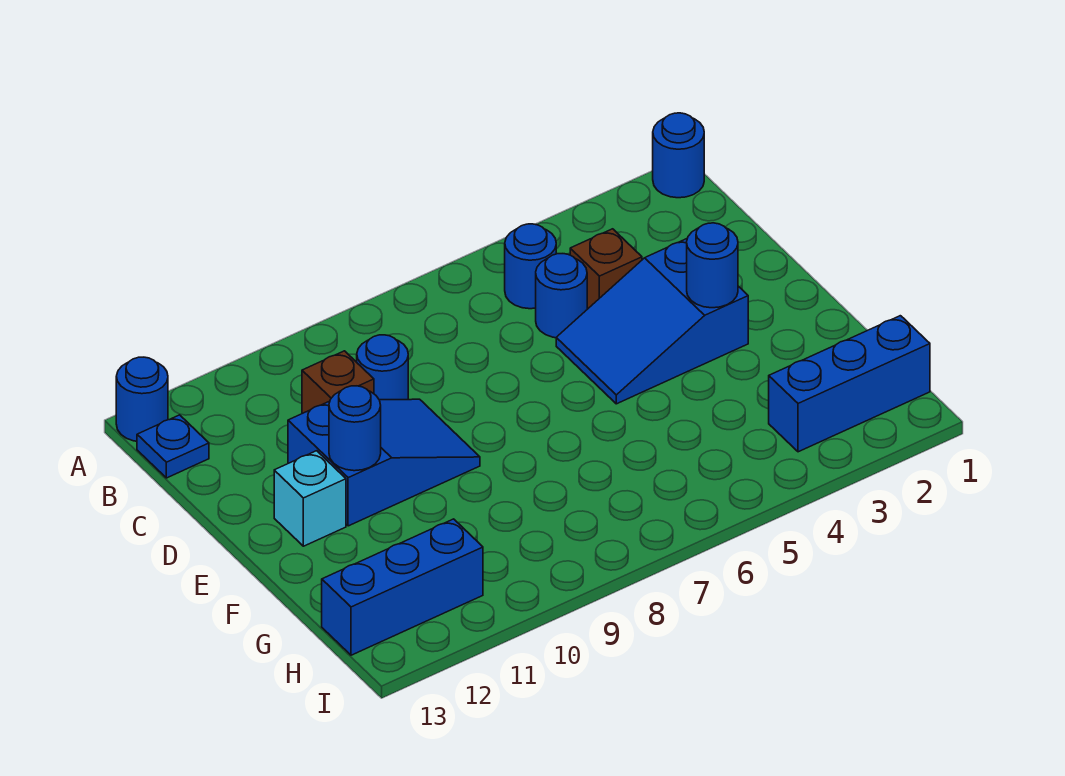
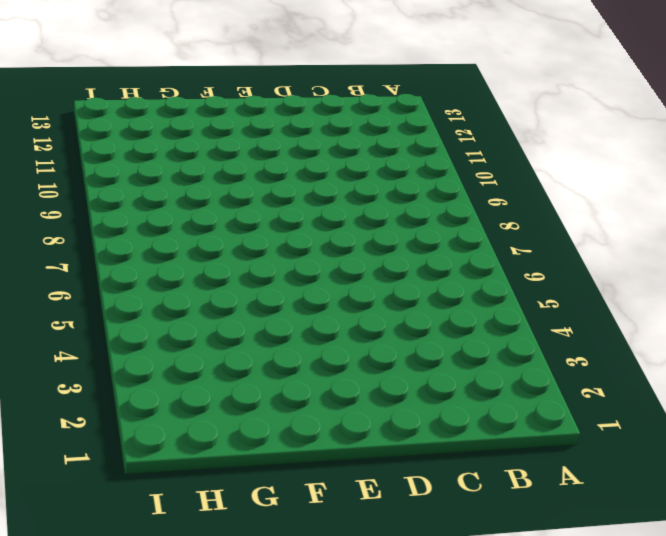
none -> blue 1x1 round brick [653,113,704,198]
none -> blue 1x1 round brick [116,357,168,441]
none -> blue 1x1 round brick [505,224,556,309]

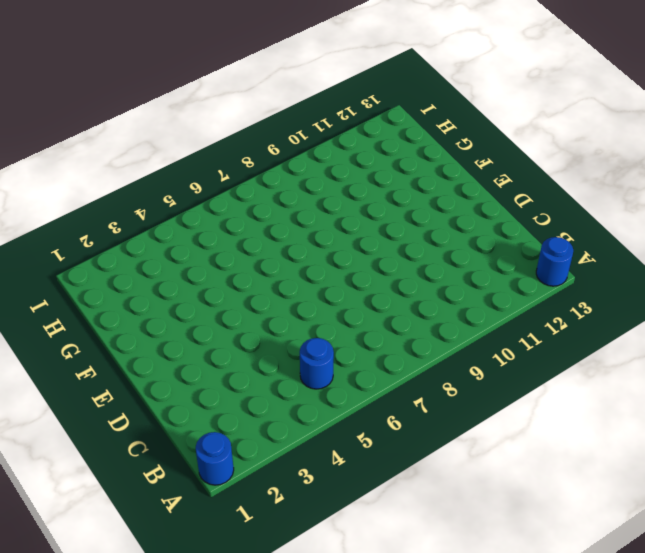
none -> blue 1x1 plate [137,415,209,478]
none -> brown 1x1 brick [570,229,642,309]
none -> blue 1x1 round brick [536,254,587,338]

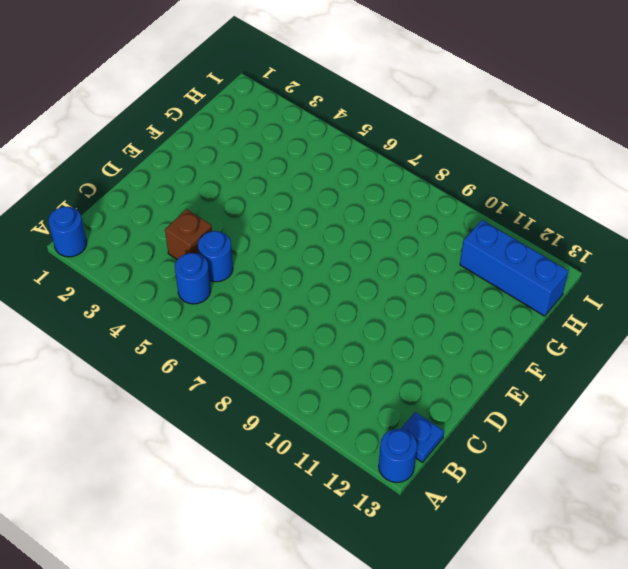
none -> blue 1x1 round brick [357,335,408,400]
none -> brown 1x1 brick [302,351,374,414]
none -> blue 2x3 slope [556,239,748,404]

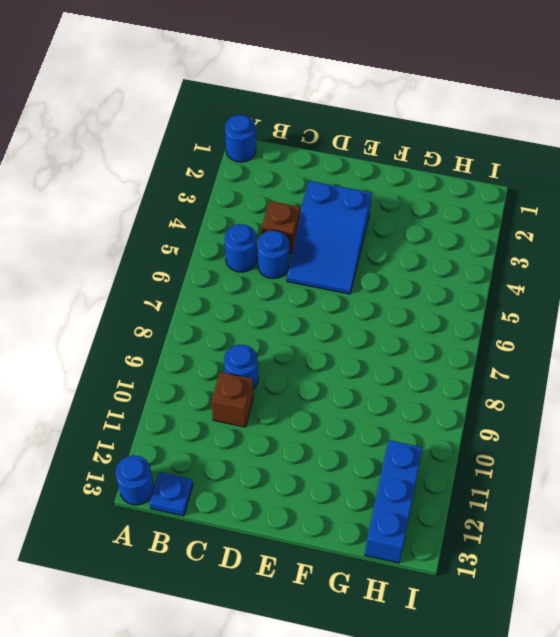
none -> blue 2x3 slope [288,399,480,526]
none -> cyan 1x1 brick [274,451,346,546]
none -> blue 1x3 brick [769,316,930,452]

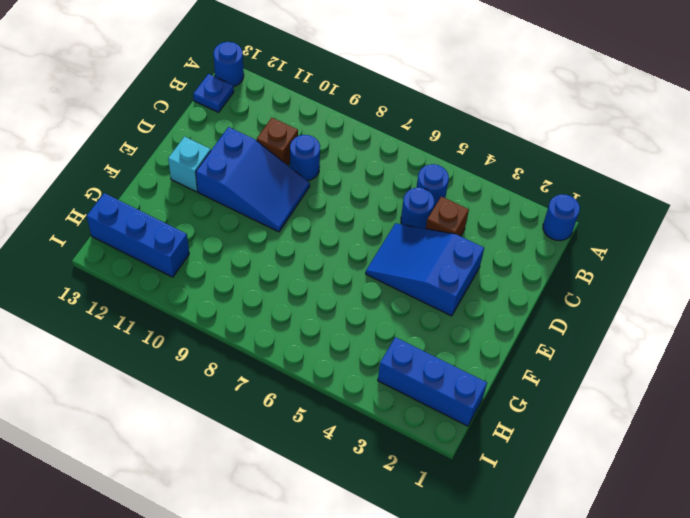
none -> blue 1x1 round brick [687,223,738,308]
none -> blue 1x1 round brick [329,386,381,471]

